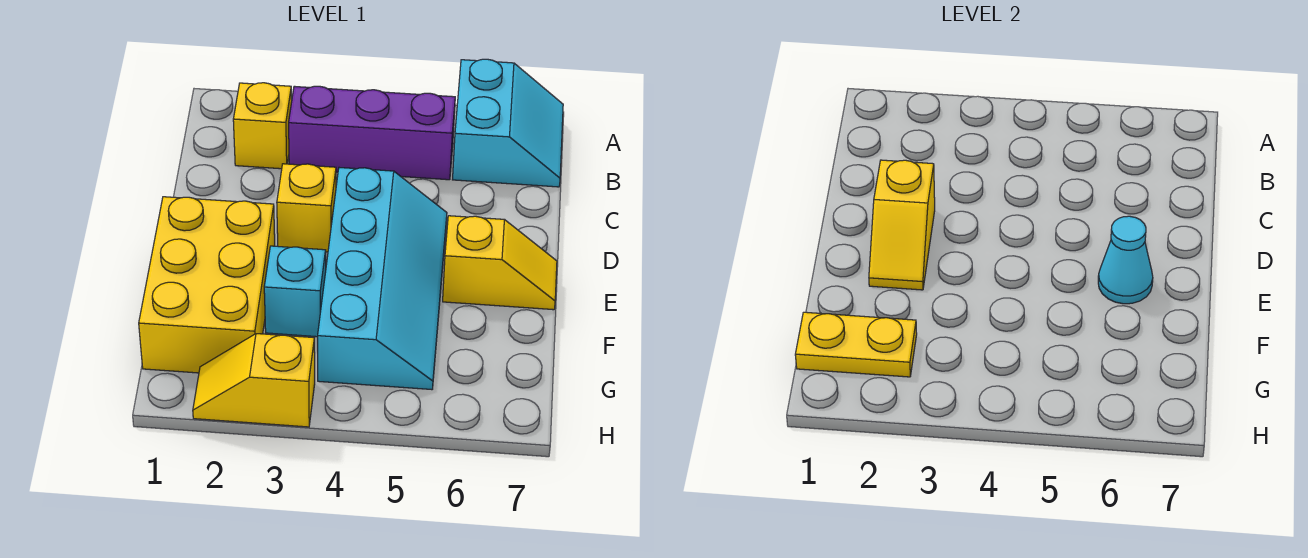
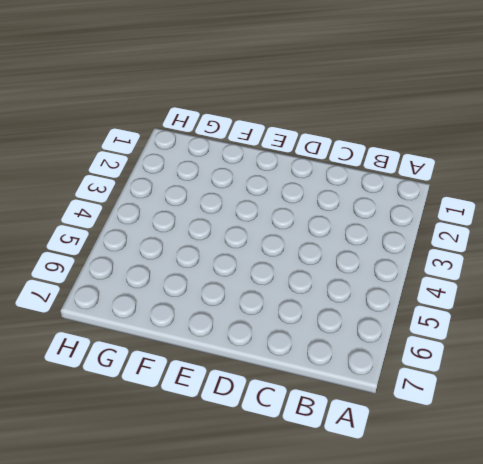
none -> cyan 2x2 slope [453,59,563,187]
none -> yellow 1x1 brick [233,83,292,169]
none -> purple 1x3 brick [289,86,455,180]

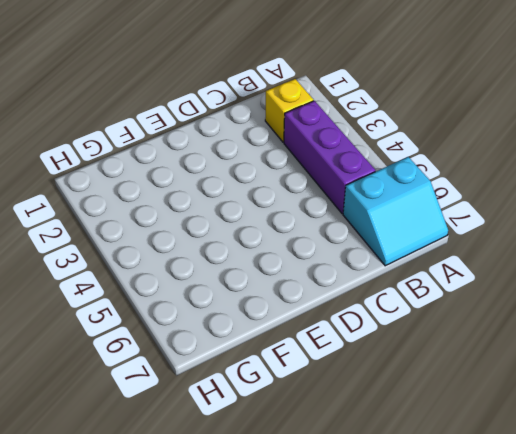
none -> yellow 1x1 brick [277,164,336,252]
none -> cyan 2x4 slope [318,168,447,390]
none -> yellow 2x3 brick [139,197,275,373]

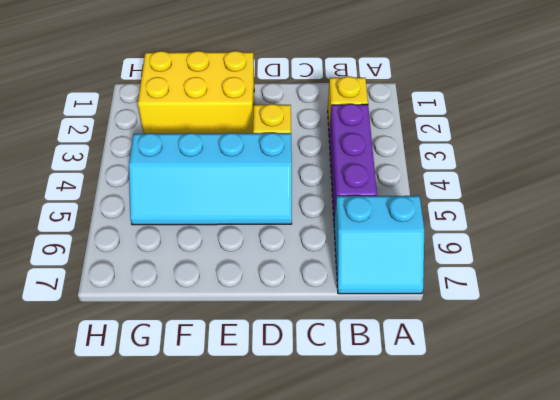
none -> yellow 1x2 slope [443,216,557,310]
none -> cyan 1x1 brick [264,246,326,337]
none -> yellow 1x2 slope [193,334,315,427]

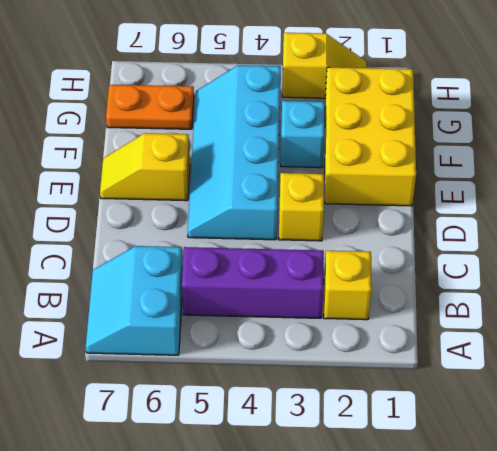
orange 1x2 plate [106,85,194,129] -> none
none -> yellow 1x2 slope [869,160,935,290]
none -> cyan 1x1 cone [1098,216,1153,304]
none -> yellow 1x2 plate [795,312,917,377]

